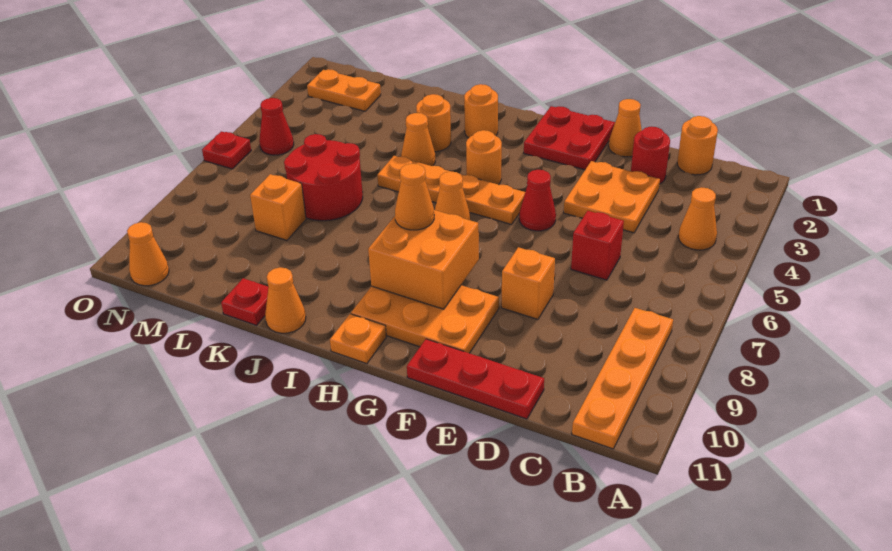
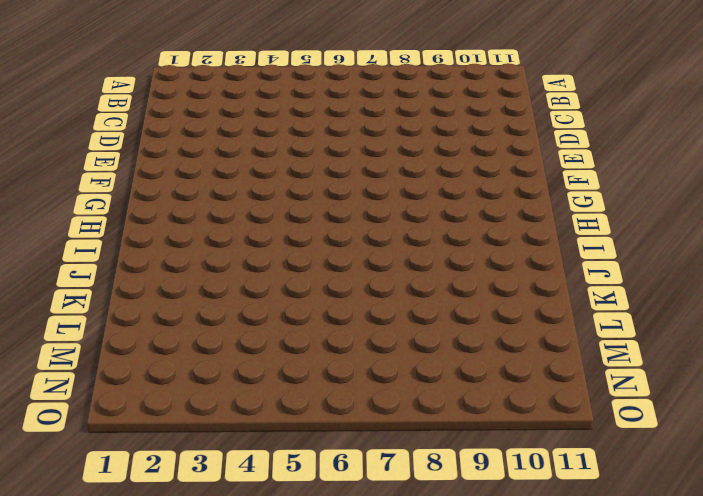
none -> orange 1x1 cone [678,187,717,250]
none -> orange 1x4 plate [572,308,673,449]
none -> orange 1x1 round brick [677,116,718,175]

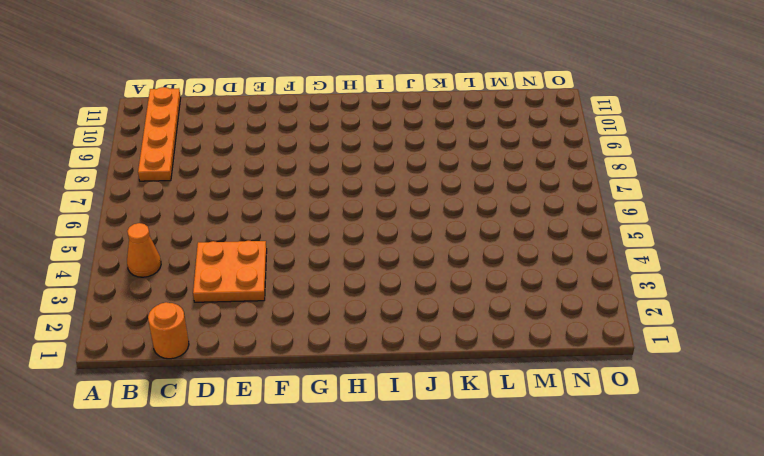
none -> red 1x1 round brick [631,127,670,184]
none -> red 1x1 brick [571,211,624,280]
none -> red 1x3 plate [407,339,544,419]

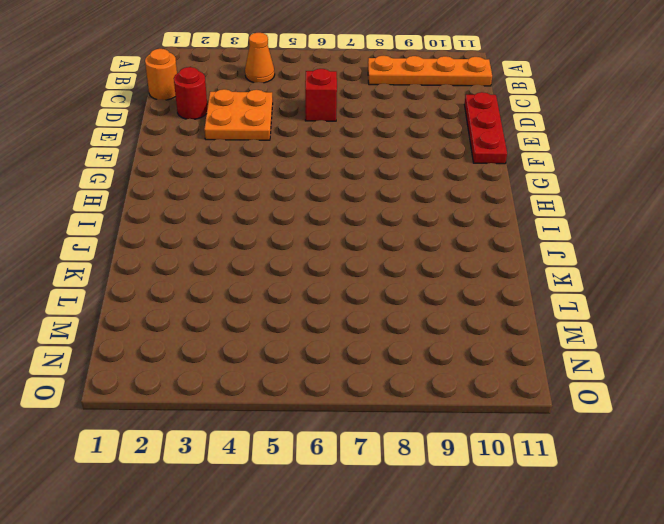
none -> orange 1x1 cone [609,99,642,157]
none -> orange 1x1 brick [502,247,555,319]
none -> red 2x2 plate [524,106,615,170]

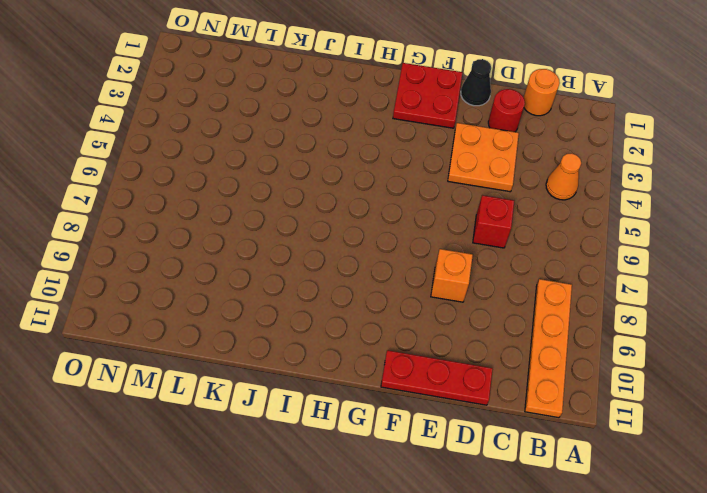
black 1x1 cone [461,59,491,106] -> orange 1x1 cone [609,99,642,157]
none -> red 1x1 cone [519,170,556,231]
none -> orange 2x3 plate [351,285,499,353]
none -> orange 1x4 plate [377,156,525,224]

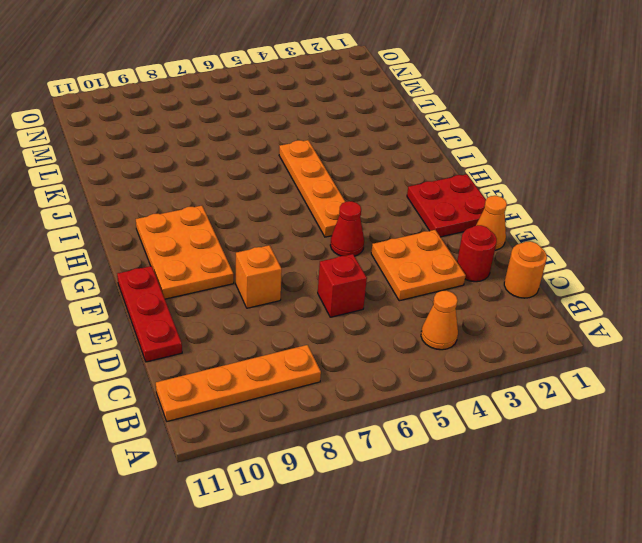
none -> orange 1x1 round brick [466,130,502,185]
none -> orange 1x1 cone [435,171,470,220]
none -> orange 1x1 plate [330,314,386,364]

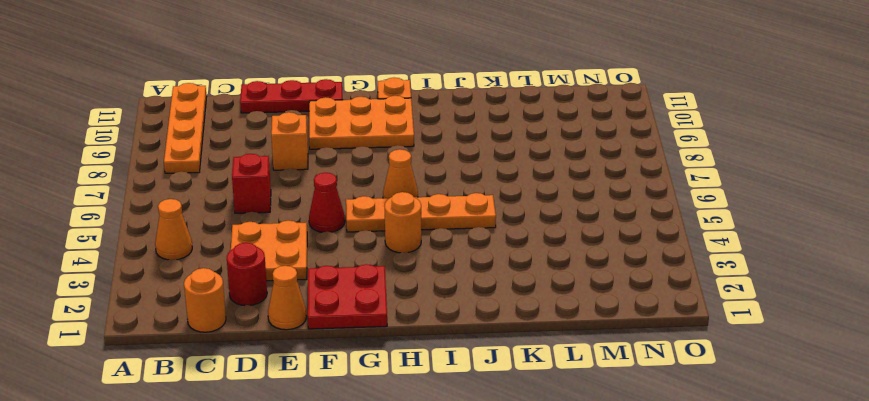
none -> orange 1x1 round brick [464,84,498,138]
none -> orange 1x1 round brick [416,94,451,152]
none -> orange 1x1 cone [401,113,435,166]

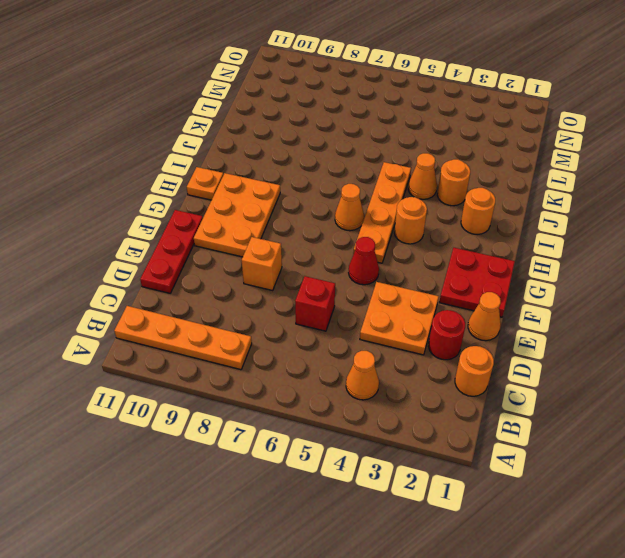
none -> orange 1x1 cone [265,267,306,333]
none -> red 2x2 round brick [284,134,363,221]
none -> red 1x1 plate [221,278,269,325]

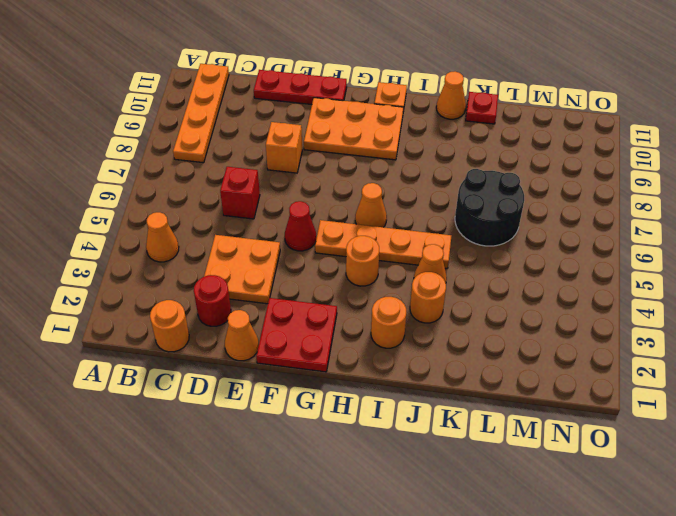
black 2x2 round brick [455,169,524,246] -> red 2x2 round brick [284,134,363,221]
none -> orange 1x1 brick [250,174,306,240]
none -> orange 1x2 plate [307,69,381,111]
none -> red 1x1 cone [259,98,294,155]

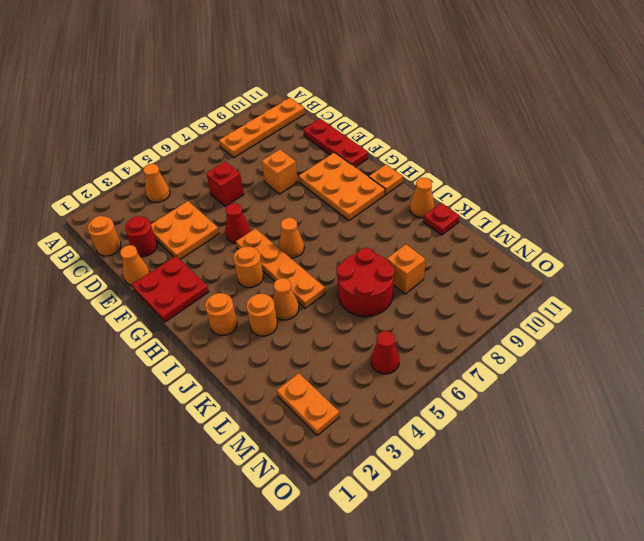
none -> orange 1x1 cone [127,222,169,286]
none -> red 1x1 plate [202,131,251,169]
none -> orange 2x2 brick [368,210,479,309]

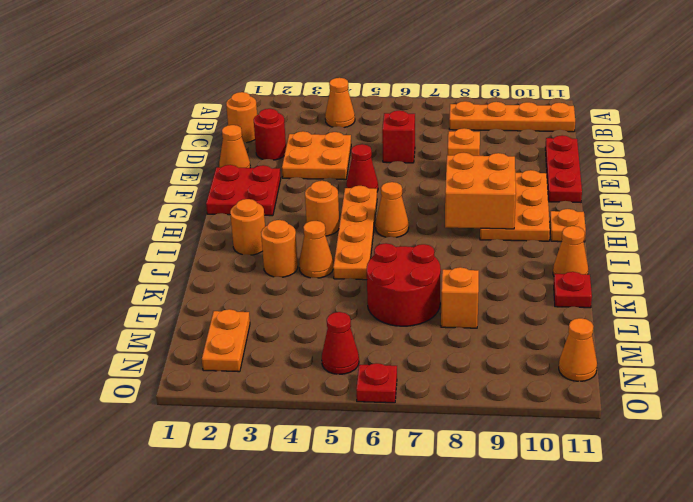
none -> orange 1x1 cone [395,164,434,230]

